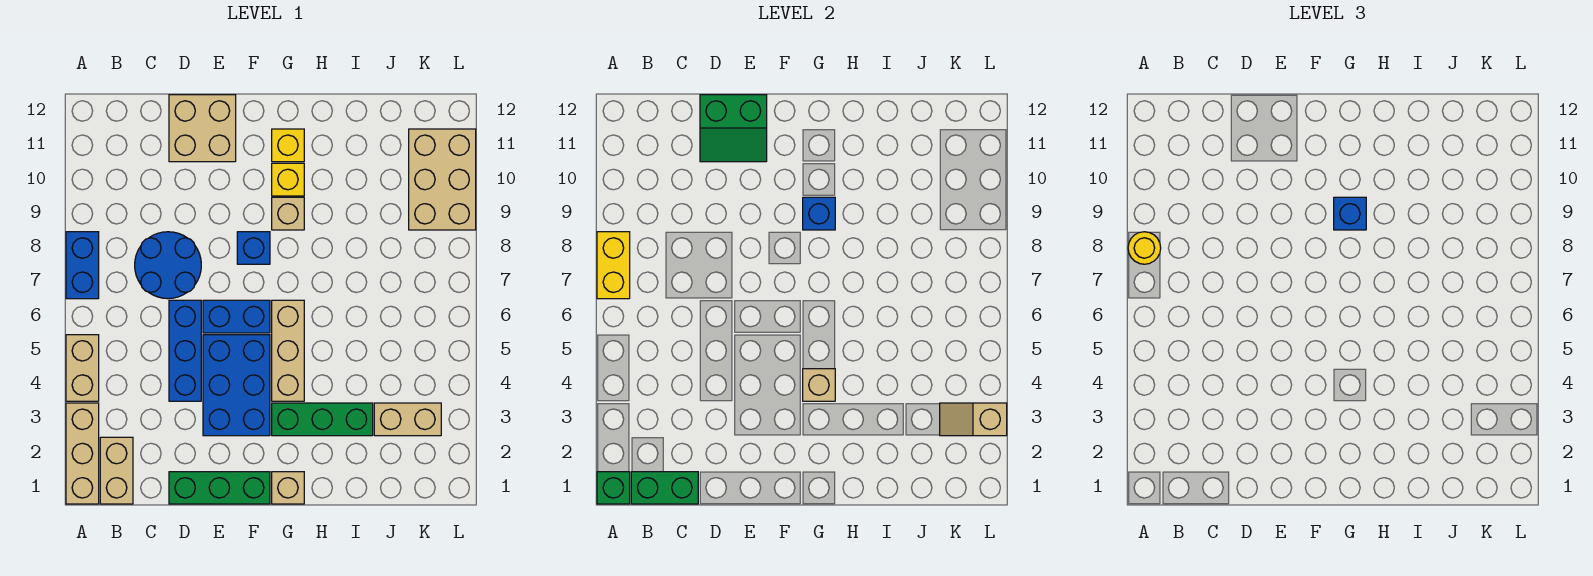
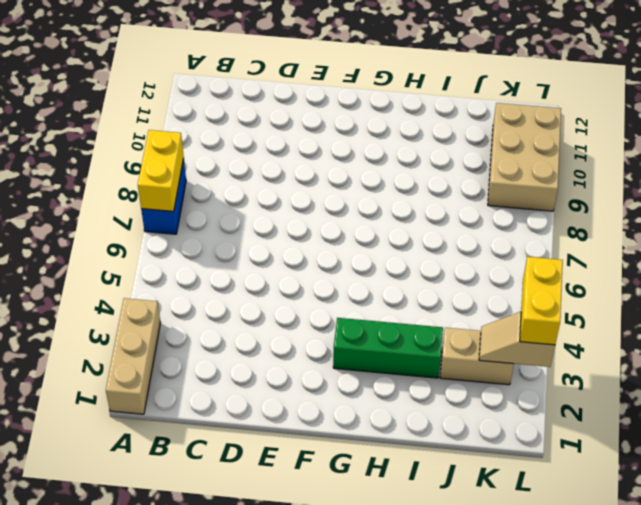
yellow 1x2 brick [520,257,563,345] -> none
none -> tan 1x2 brick [66,335,99,401]
none -> tan 1x2 brick [100,437,133,504]
none -> blue 2x2 round brick [135,232,201,299]

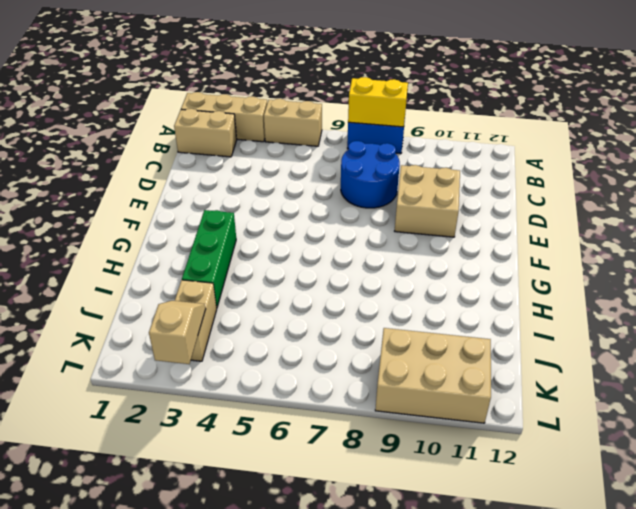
tan 2x2 brick [395,165,460,237] -> tan 2x2 brick moved to [169,95,236,162]
none -> green 1x3 brick [169,472,270,504]
none -> blue 1x3 brick [169,300,201,401]
none -> blue 2x3 brick [203,335,270,436]

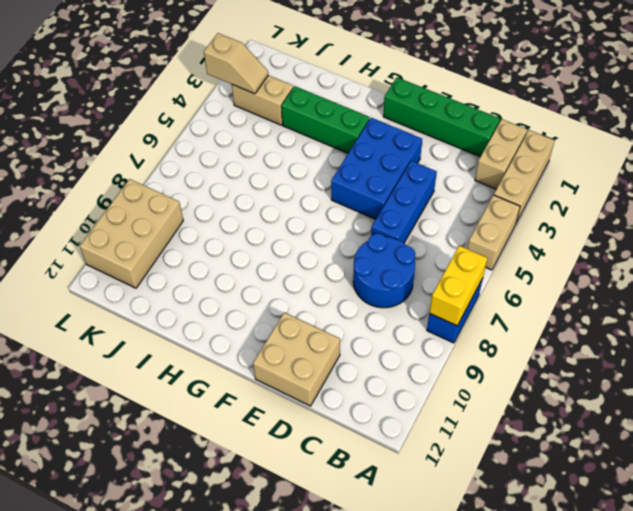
green 1x4 brick [383,77,500,157] -> green 1x3 brick [169,472,270,504]
none -> blue 1x2 brick [203,300,270,333]
none -> blue 1x1 brick [237,232,270,264]
none -> tan 1x1 brick [272,472,304,504]

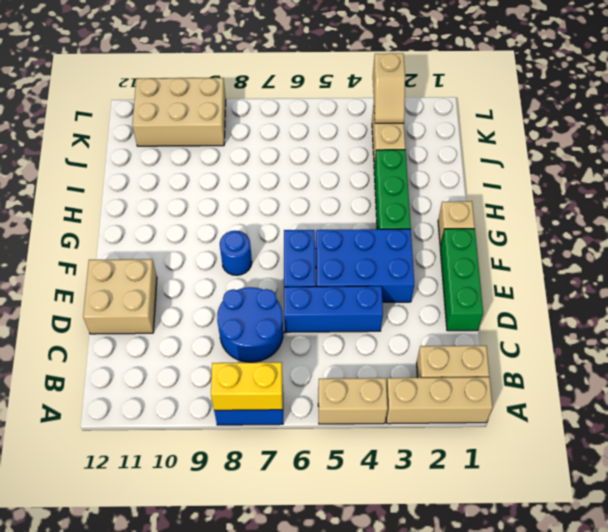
blue 1x1 round brick [220,231,252,275] -> blue 1x1 brick [237,232,270,264]
none -> tan 1x3 brick [272,300,304,401]
none -> tan 1x1 brick [272,197,304,230]
none -> yellow 1x1 brick [272,163,304,196]

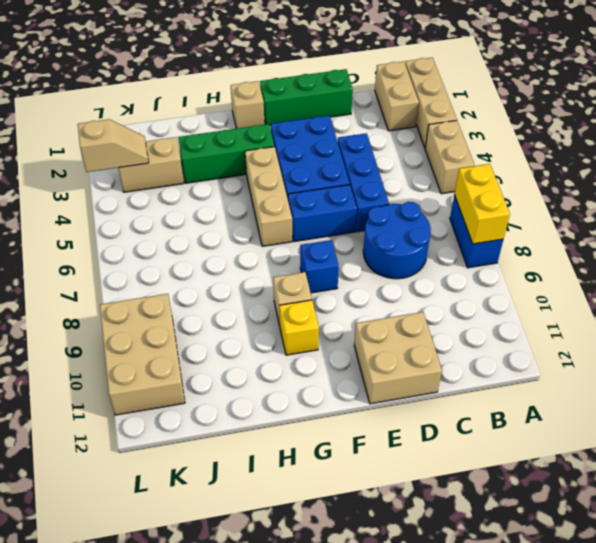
none -> yellow 1x1 brick [272,129,304,162]
none -> green 1x1 brick [597,472,630,504]
none -> green 1x2 brick [631,472,698,504]

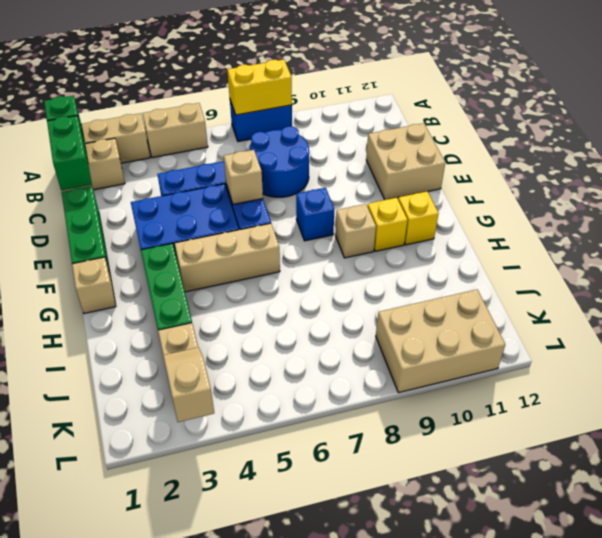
tan 1x1 brick [224,150,263,204] -> tan 1x1 brick moved to [803,369,835,401]
none -> green 2x2 slope [700,95,767,162]
none -> blue 1x1 brick [803,197,835,230]
none -> yellow 1x1 round brick [1128,232,1161,264]

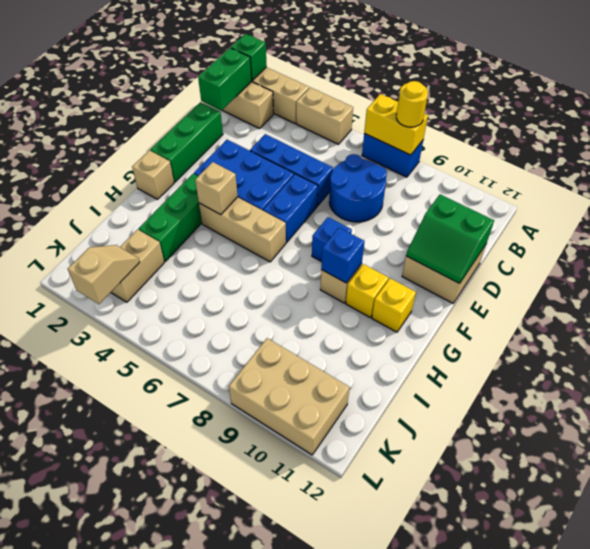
green 2x2 slope [406,195,494,283] -> green 2x2 slope turned to [700,95,767,162]
none -> blue 1x1 brick [1334,197,1366,230]

